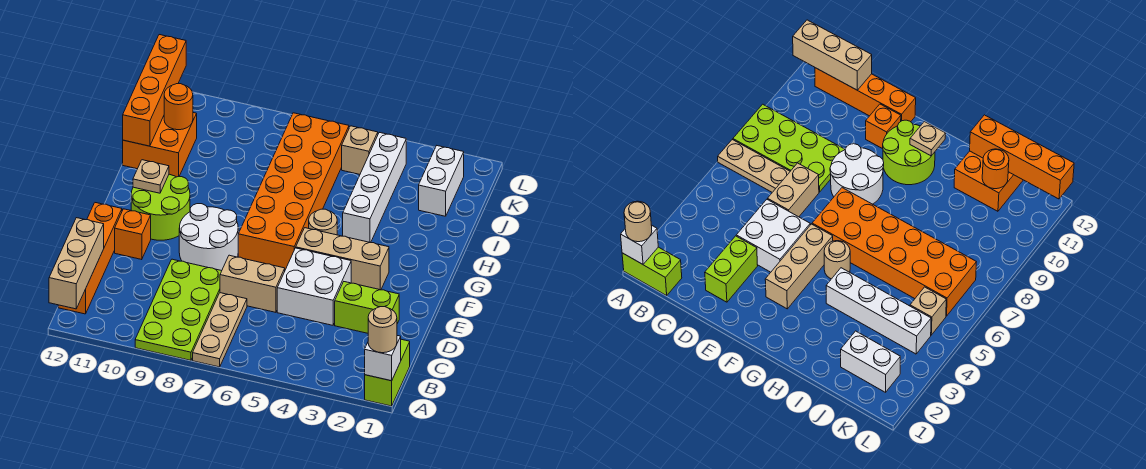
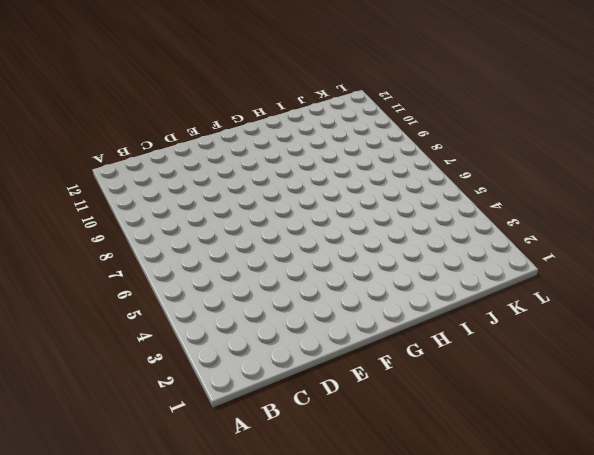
none -> lime 1x2 brick [365,339,410,406]
none -> tan 1x3 plate [193,293,247,367]
none -> lime 2x4 plate [135,259,221,360]

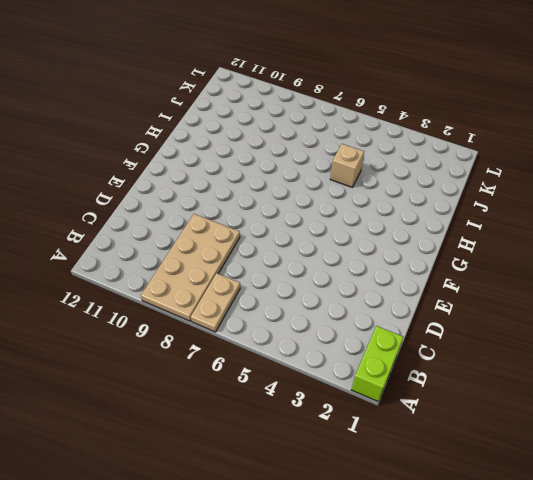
tan 1x2 plate [191,273,240,332] -> tan 1x3 plate [193,293,247,367]
tan 2x4 plate [141,214,240,321] -> lime 2x4 plate [135,259,221,360]
tan 1x1 brick [330,144,364,187] -> tan 1x1 brick moved to [342,126,378,174]
none -> orange 1x4 brick [58,203,122,314]
none -> lime 1x2 brick [335,282,399,333]
none -> white 2x2 brick [277,248,351,325]

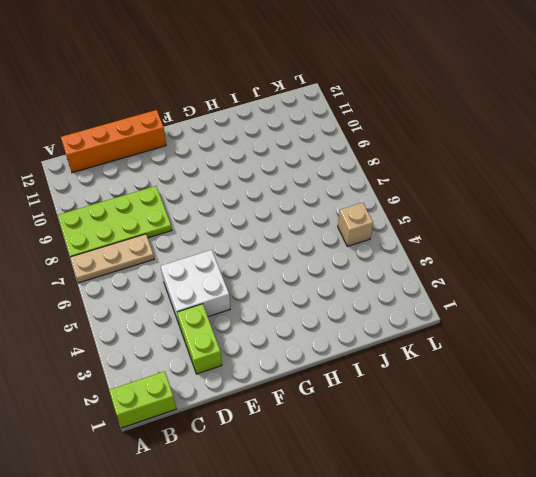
none -> tan 1x2 brick [220,255,285,312]
none -> white 2x2 round brick [179,204,238,271]
none -> orange 1x1 brick [115,209,151,260]

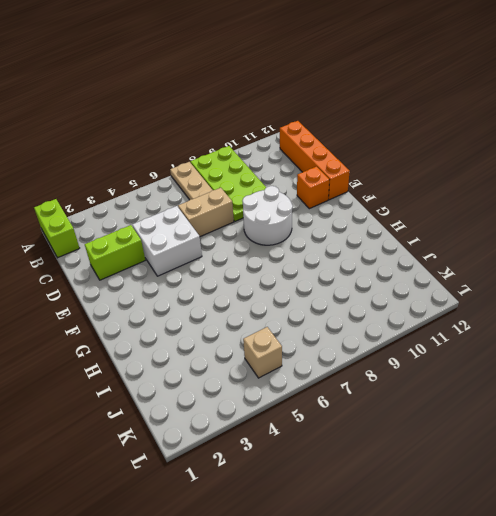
none -> tan 1x3 brick [296,228,389,290]
none -> orange 2x6 brick [238,113,349,270]
none -> lime 2x2 round brick [131,174,190,240]

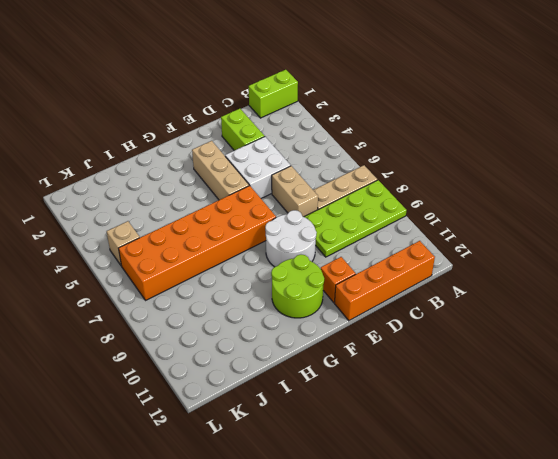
none -> tan 1x1 round brick [309,209,337,235]
none -> white 1x4 brick [343,132,406,243]
none -> orange 2x2 brick [123,113,197,177]

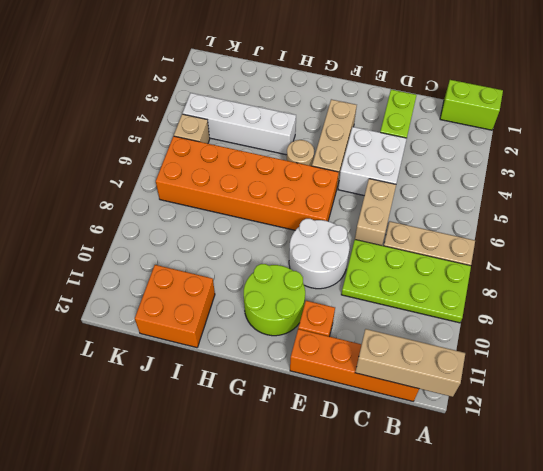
none -> white 1x2 brick [419,146,464,216]
none -> white 1x1 brick [365,336,401,381]
none -> tan 1x1 plate [133,160,169,193]

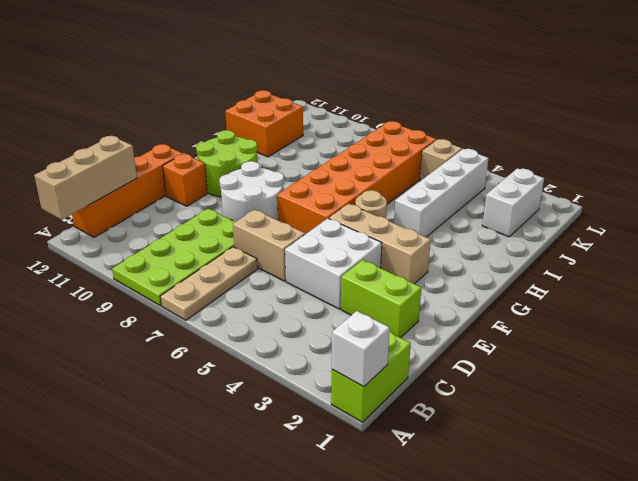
none -> tan 1x1 plate [133,160,169,193]
none -> orange 1x4 brick [123,35,186,146]
none -> orange 1x1 round brick [164,84,193,130]

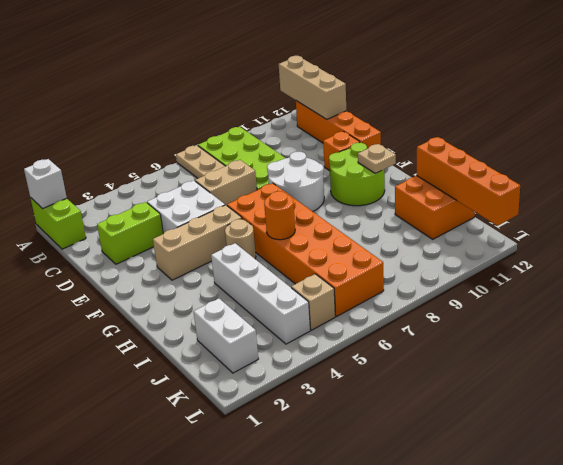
orange 1x1 round brick [264,191,295,240] -> orange 1x1 round brick moved to [164,84,193,130]
none -> tan 1x1 round brick [368,307,397,353]

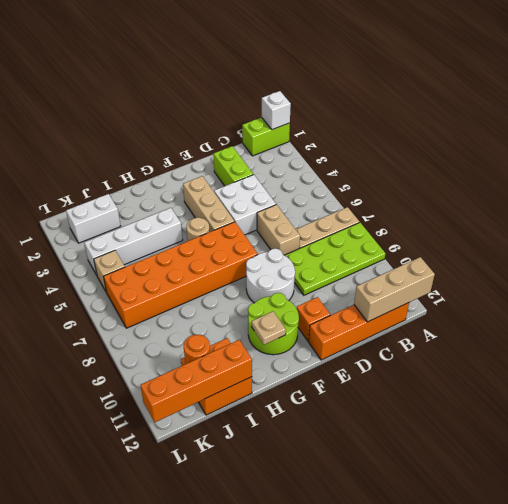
none -> tan 1x1 round brick [368,307,397,353]

